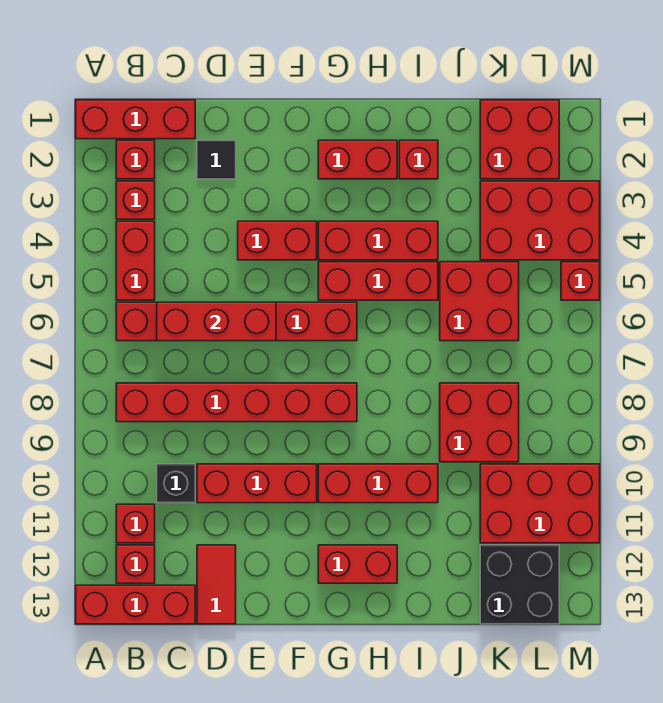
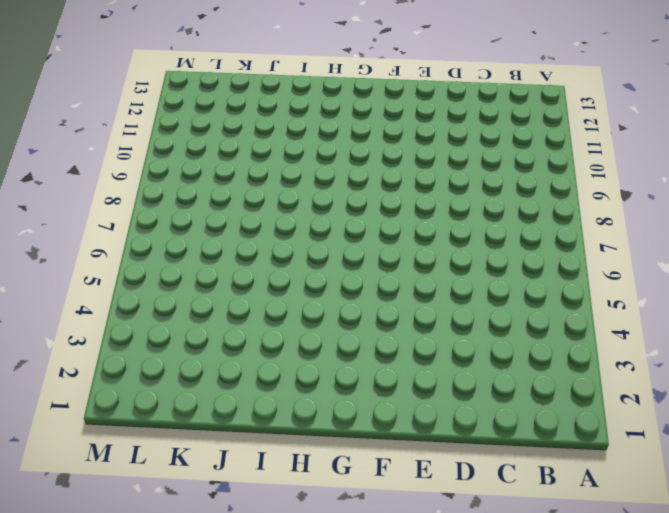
none -> red 1x3 brick [76,100,195,139]
none -> red 1x3 brick [76,585,195,624]
none -> red 1x1 brick [116,140,155,179]

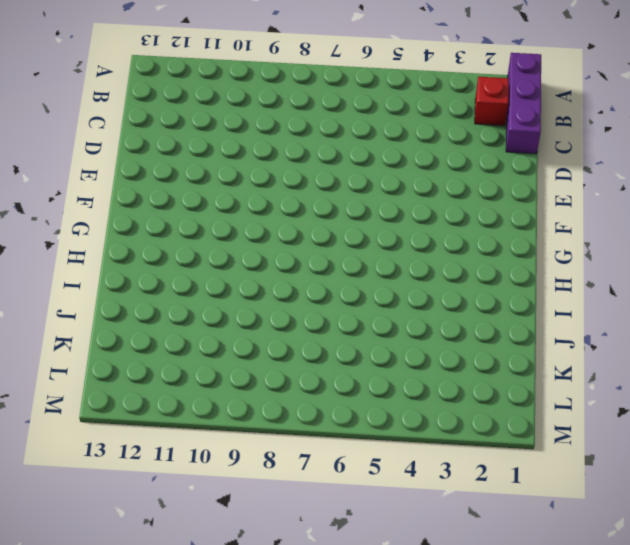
purple 1x3 brick [506,53,541,154] -> red 1x3 brick [76,100,195,139]
none -> red 1x3 brick [76,585,195,624]
none -> red 1x1 brick [116,181,155,219]
none -> red 1x2 brick [116,221,155,300]

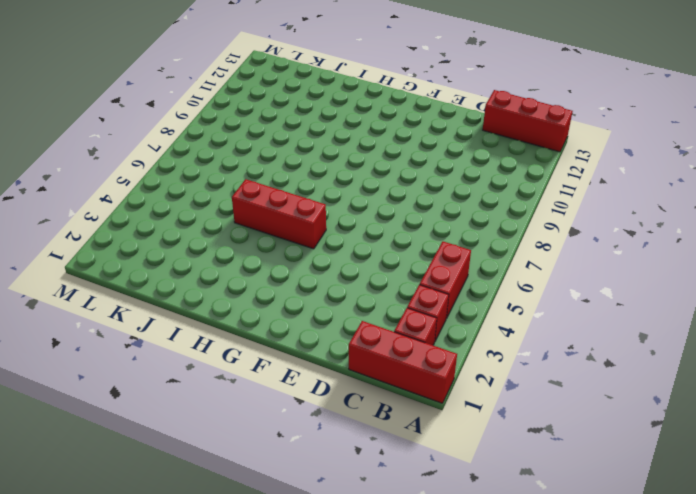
none -> red 1x6 brick [116,302,357,341]
none -> red 1x6 brick [116,383,357,422]
none -> red 1x1 brick [116,504,155,543]

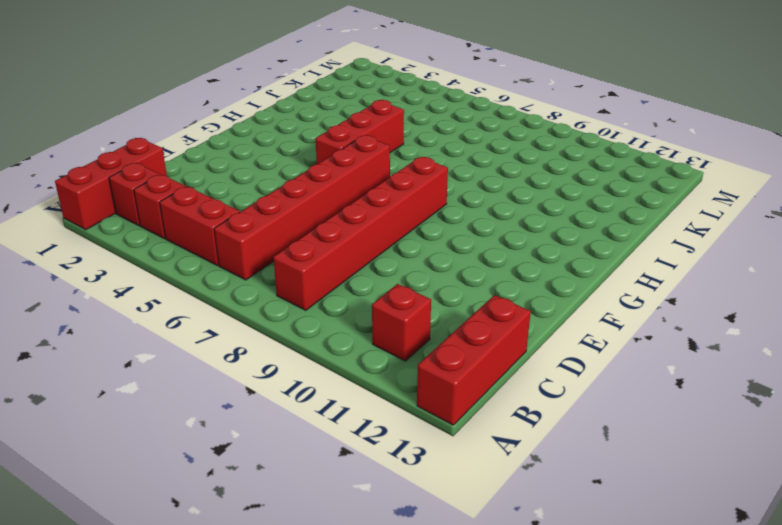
none -> red 1x1 brick [116,545,155,583]
none -> black 1x1 brick [157,464,195,503]
none -> black 1x1 tile [197,140,236,179]

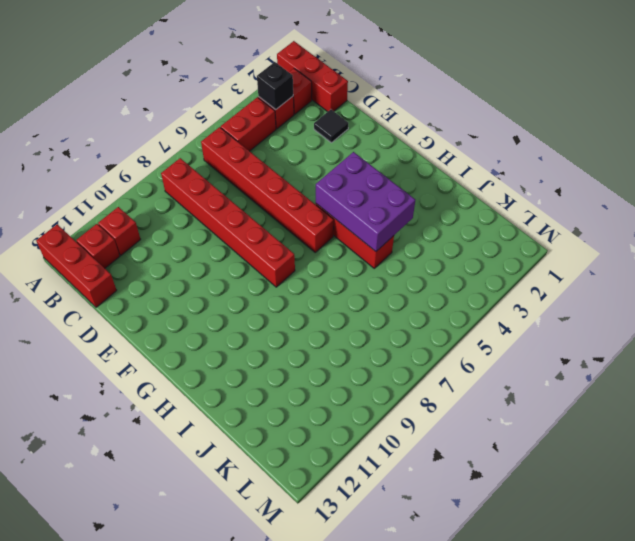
black 1x1 brick [257,62,293,110] -> black 1x1 brick moved to [157,464,195,503]
purple 2x3 brick [316,152,415,251] -> none
none -> red 1x3 brick [197,464,317,503]
none -> red 1x2 tile [197,545,236,624]
none -> red 1x2 brick [238,221,317,260]

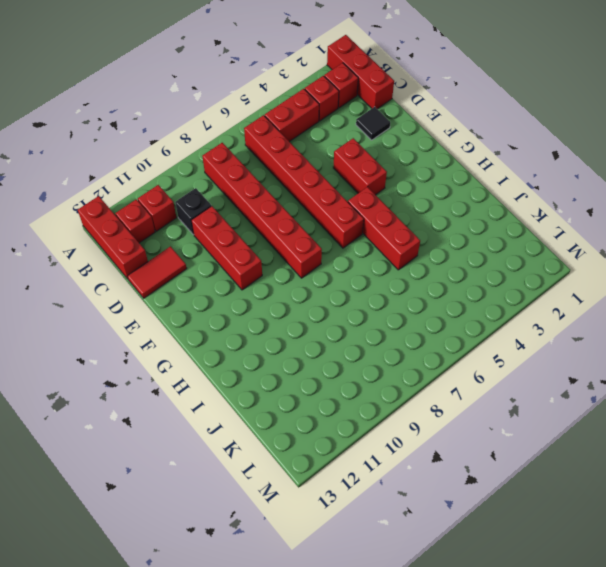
none -> red 1x2 brick [318,140,397,179]
none -> red 1x3 brick [318,221,438,260]
none -> red 1x3 brick [318,464,438,503]

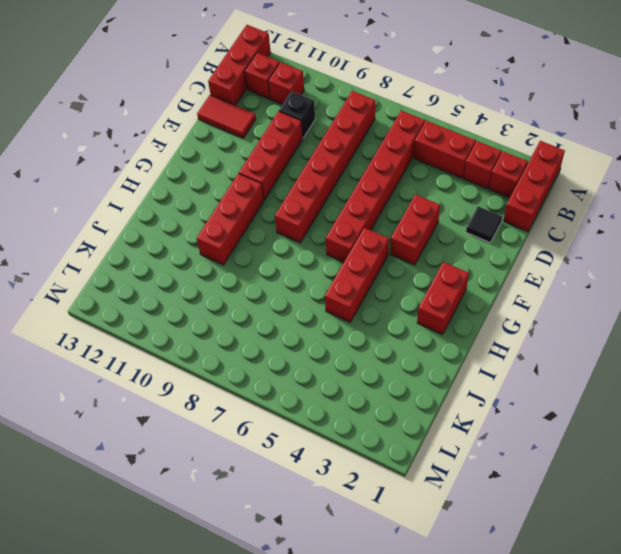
none -> red 1x3 brick [318,221,438,260]
none -> red 1x2 brick [318,545,397,583]
none -> red 1x1 brick [399,140,438,179]

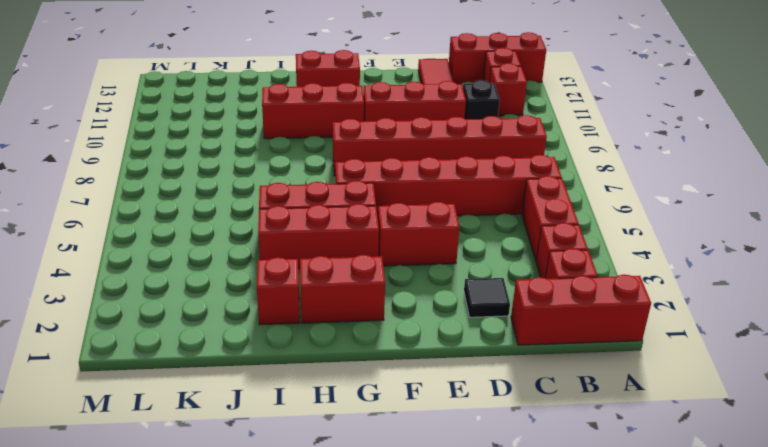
none -> red 2x2 brick [440,262,519,341]
none -> red 2x2 brick [440,383,519,462]
none -> red 2x2 brick [480,100,559,179]

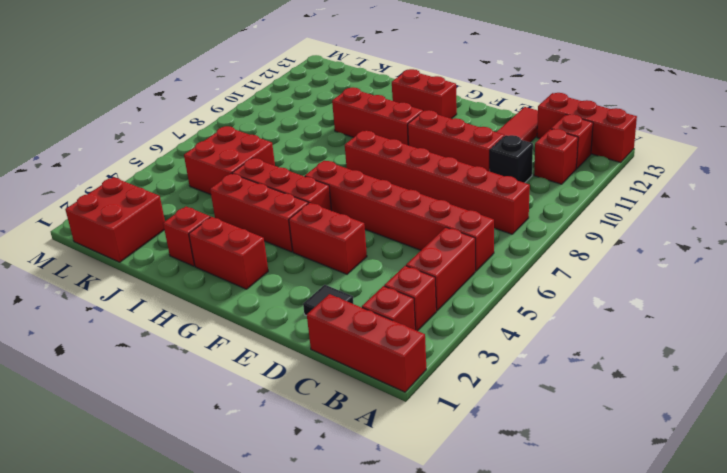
none -> red 2x2 brick [440,383,519,462]
none -> red 2x3 brick [480,181,600,260]
none -> red 2x3 brick [480,464,600,543]

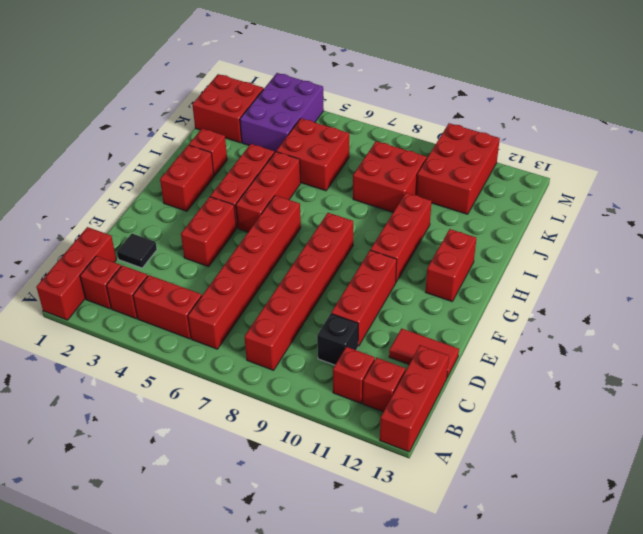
purple 2x3 brick [240,73,324,153] -> red 2x3 brick [480,181,600,260]
none -> black 2x2 brick [480,545,559,624]
none -> red 1x1 brick [561,262,600,300]
none -> red 1x3 brick [157,302,276,341]

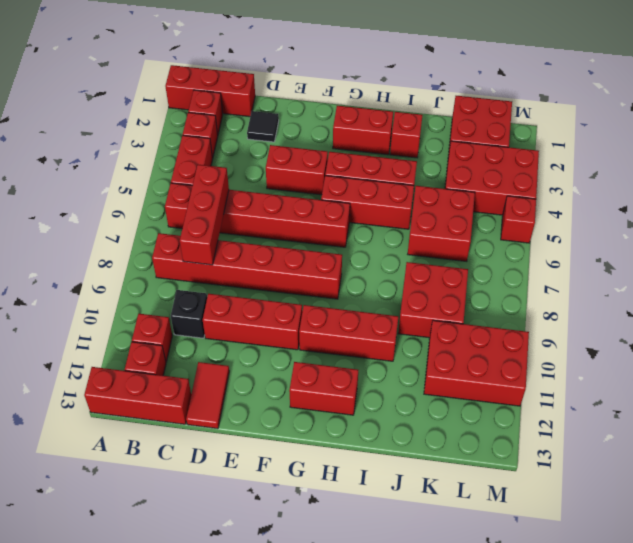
red 1x3 brick [180,165,229,265] -> red 1x3 brick turned to [157,302,276,341]
none -> black 2x2 brick [480,545,559,624]

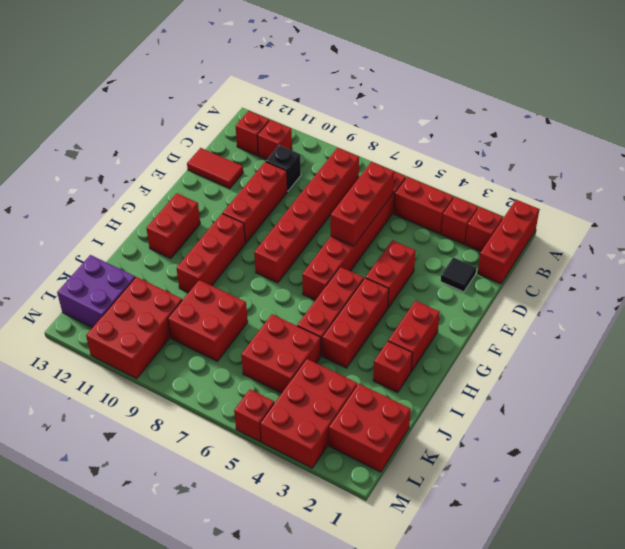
purple 2x2 brick [57,255,135,328] -> black 2x2 brick [480,545,559,624]
none -> red 1x3 brick [76,585,195,624]

